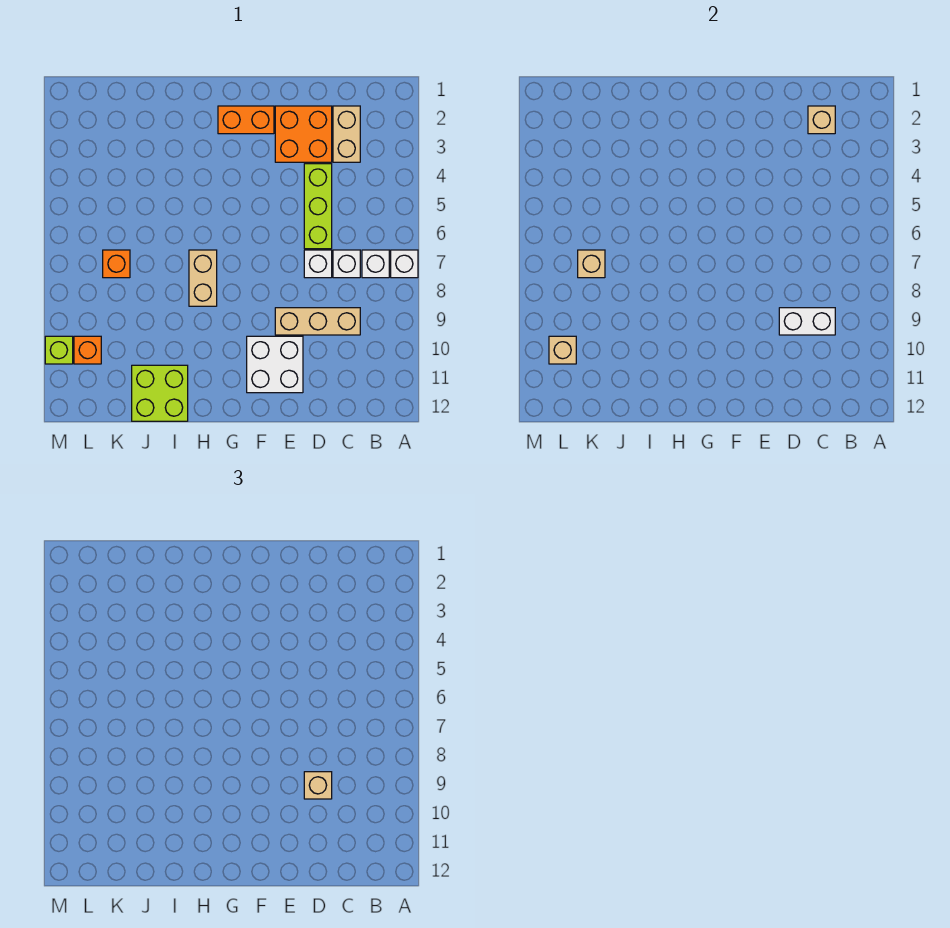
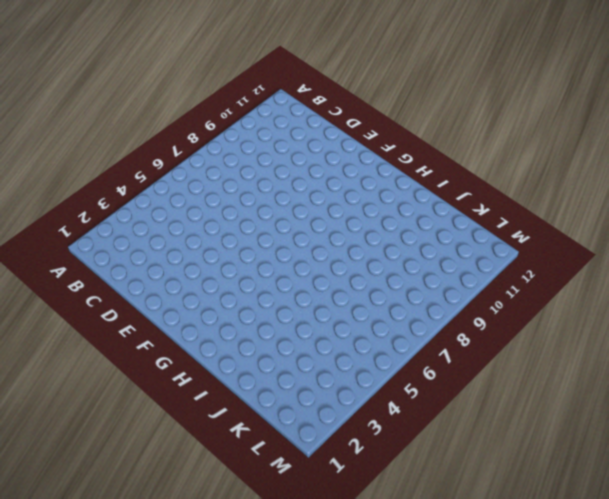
none -> white 1x1 brick [391,250,418,278]
none -> white 1x1 brick [362,250,389,278]
none -> tan 1x2 brick [333,106,360,162]

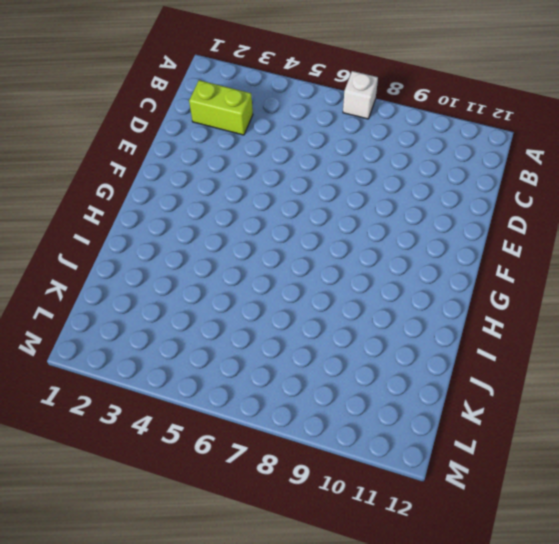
lime 1x2 brick [189,80,253,135] -> tan 1x2 brick [333,106,360,162]
none -> white 1x1 brick [362,250,389,278]
none -> white 1x1 brick [333,250,360,278]
none -> tan 1x3 brick [275,308,360,335]

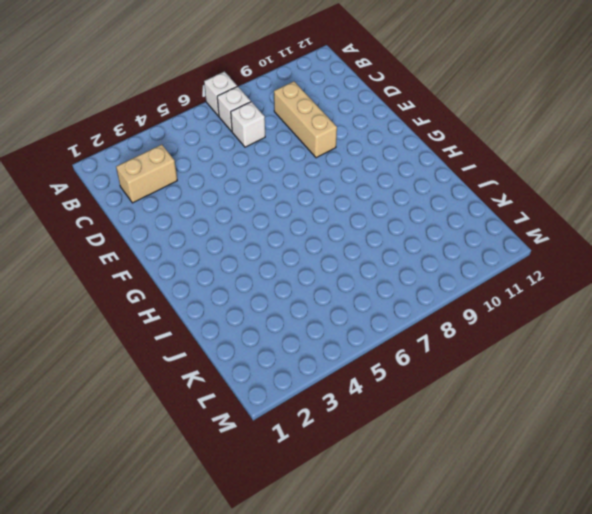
none -> orange 2x2 brick [275,106,332,162]
none -> lime 1x3 brick [304,164,332,249]
none -> white 1x1 brick [304,250,332,278]

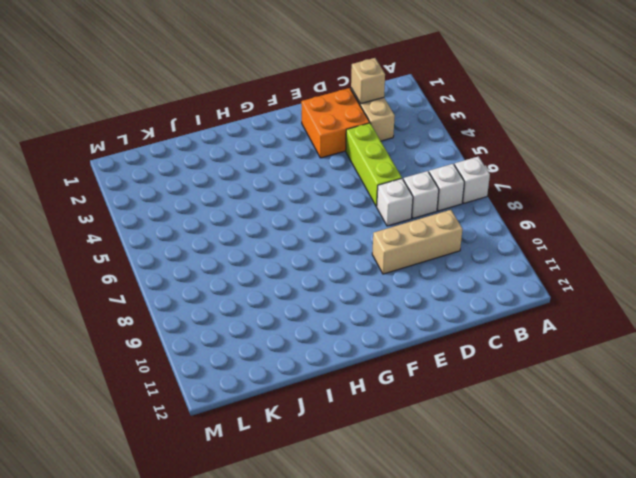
none -> white 2x2 brick [247,336,303,393]
none -> orange 1x2 brick [218,106,274,134]
none -> tan 1x2 brick [189,250,217,306]

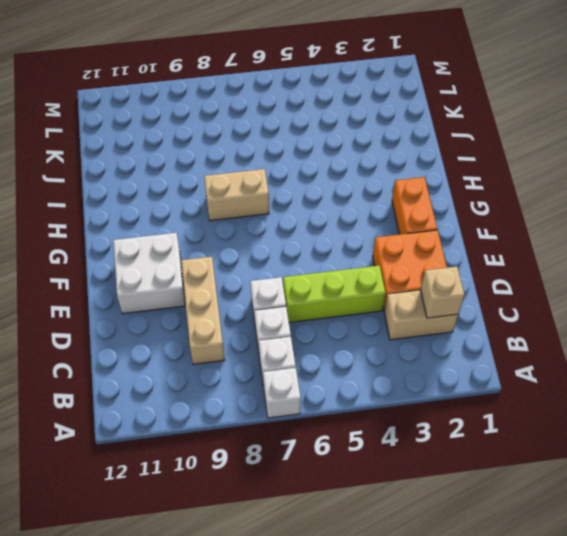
none -> lime 2x2 brick [132,365,188,421]
none -> orange 1x1 brick [103,250,130,278]
none -> orange 1x1 brick [74,336,101,364]

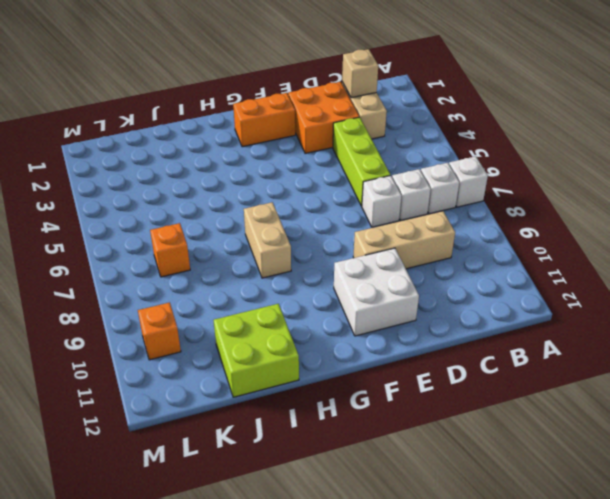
none -> lime 1x1 brick [45,336,73,364]
none -> white 1x2 brick [779,308,835,335]
none -> tan 1x1 brick [578,250,605,278]

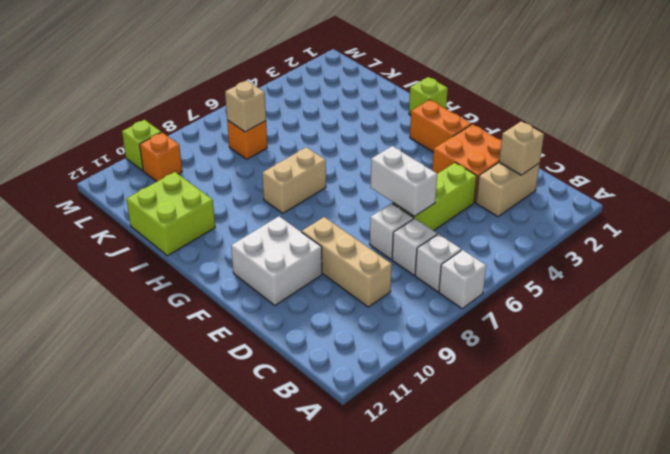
white 1x2 brick [371,146,437,216] -> white 1x2 brick moved to [779,308,835,335]
lime 1x1 brick [409,77,448,115] -> none
none -> tan 1x1 brick [549,336,576,364]
none -> tan 1x1 brick [304,772,332,799]

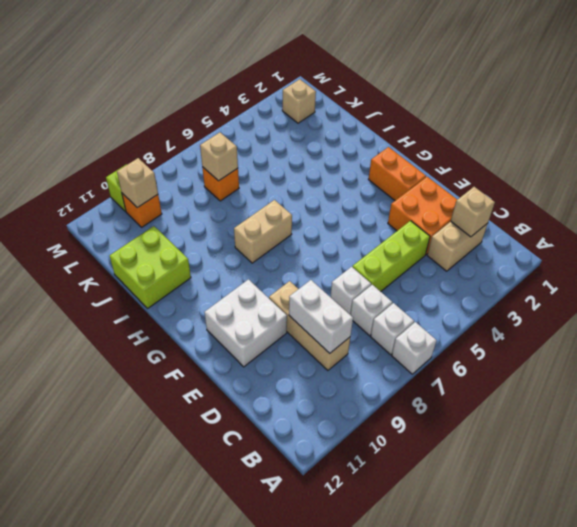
tan 1x1 brick [282,79,316,123] -> tan 1x1 brick moved to [304,772,332,799]

